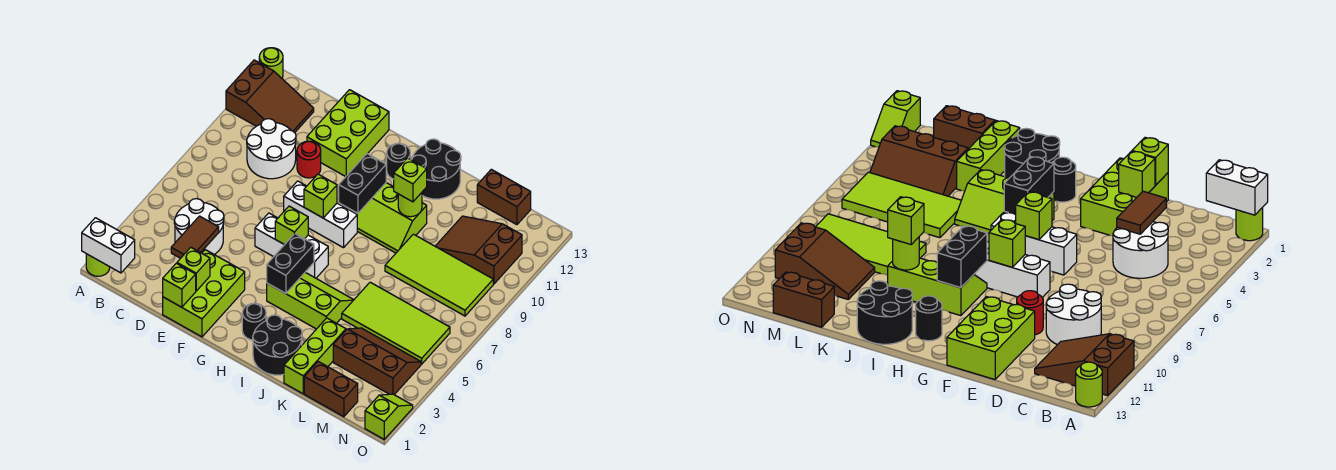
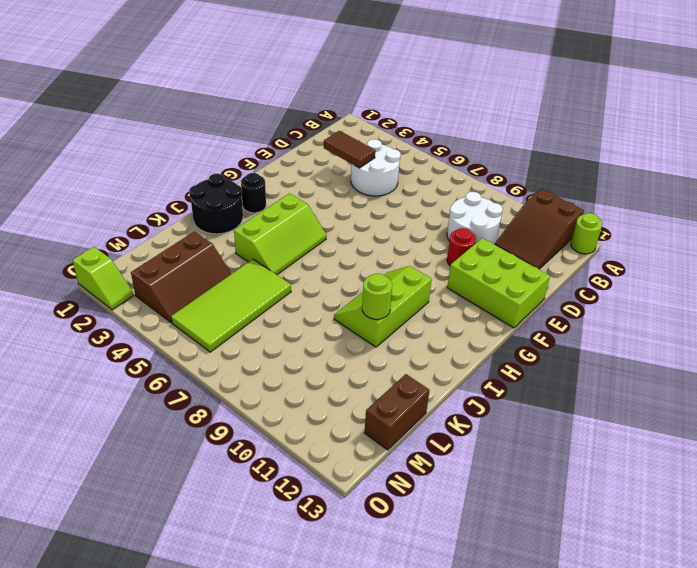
none -> lime 1x1 round brick [86,254,110,276]
none -> lime 2x3 brick [163,250,245,337]
none -> white 1x3 brick [255,213,328,278]
none -> white 1x3 brick [284,181,357,248]

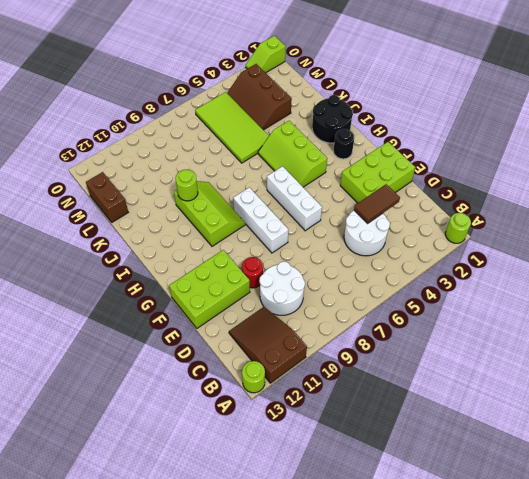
none -> black 1x1 round brick [387,143,410,179]
none -> black 2x2 round brick [412,139,461,199]
none -> lime 1x3 brick [284,318,346,394]
none -> lime 2x4 tile [385,234,493,316]

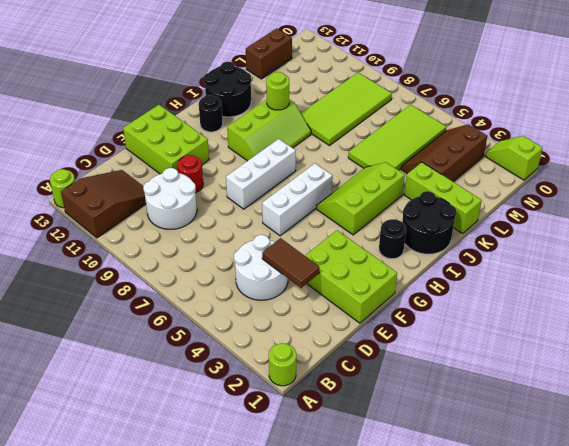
none -> brown 1x2 brick [304,362,358,417]
none -> brown 2x3 slope [435,216,522,284]
none -> white 1x2 brick [82,218,135,273]
none -> lime 1x1 brick [163,263,196,307]

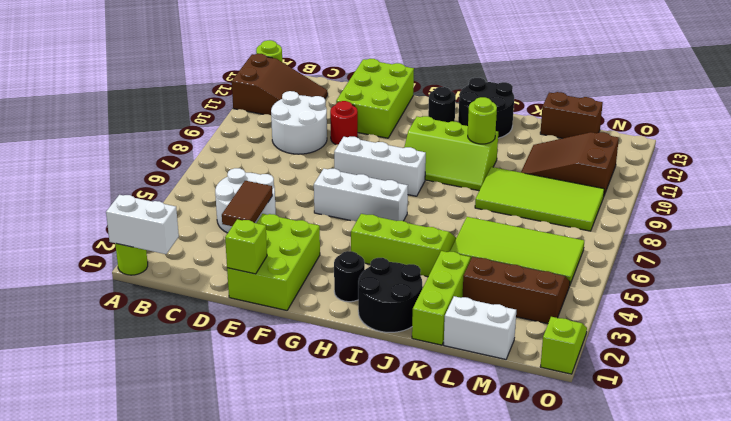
white 1x2 brick [444,296,516,359] -> brown 1x2 brick [304,362,358,417]
none -> lime 1x1 brick [177,247,210,291]
none -> lime 1x1 brick [275,206,308,245]
none -> lime 1x1 brick [304,174,337,218]
none -> black 1x2 brick [267,234,314,294]

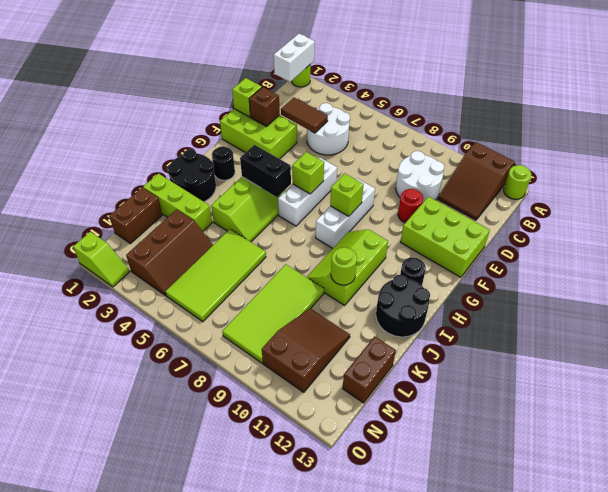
brown 1x1 brick [249,87,280,126] -> lime 1x1 brick [177,247,210,291]
none -> black 1x2 brick [339,154,386,213]
none -> lime 1x1 brick [394,158,427,202]

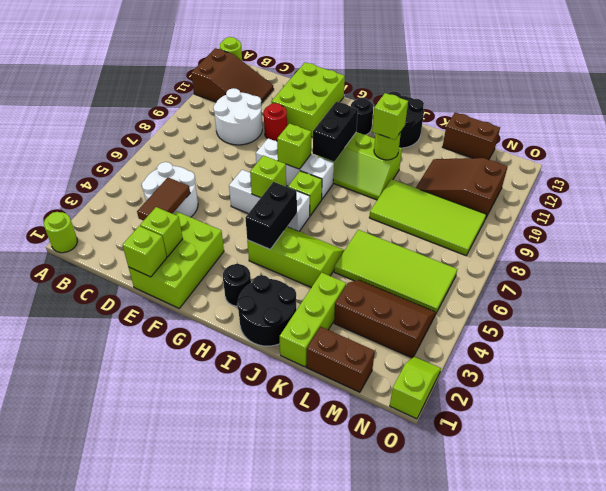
lime 1x1 brick [288,171,322,216] -> none
none -> white 1x2 brick [82,218,135,273]

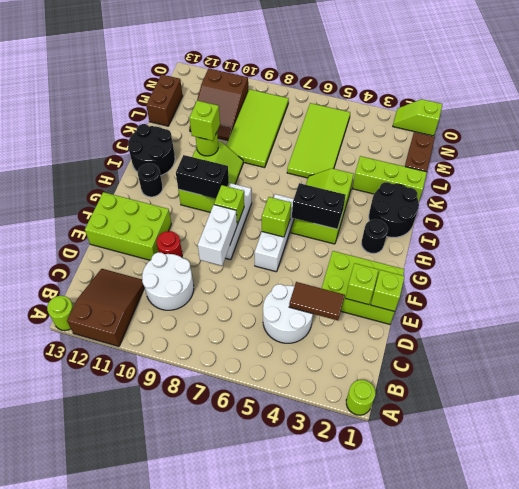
white 1x2 brick [198,205,237,266] -> white 1x2 brick moved to [82,218,135,273]
none -> brown 2x3 slope [333,328,421,395]

